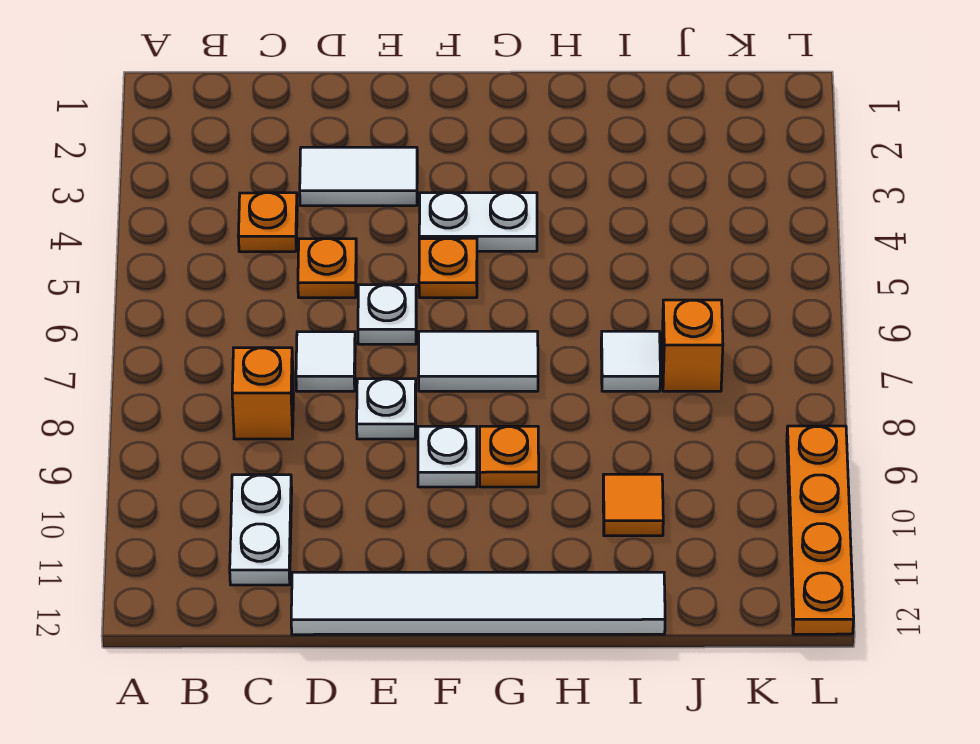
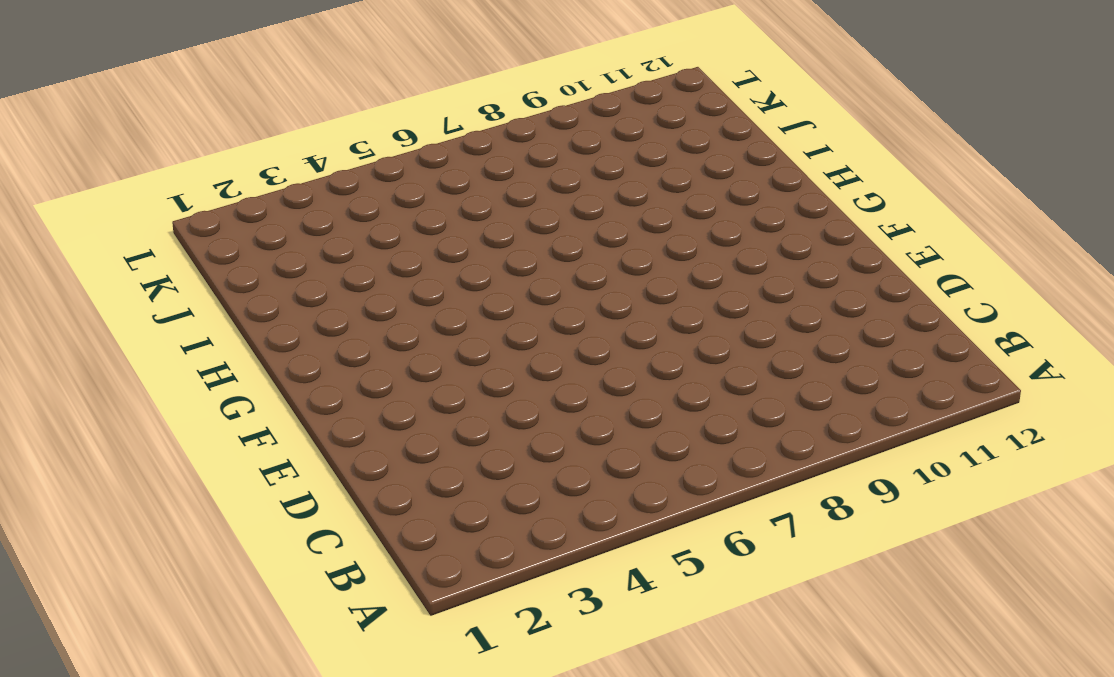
none -> orange 1x1 plate [238,193,297,252]
none -> orange 1x1 brick [232,348,294,439]
none -> white 1x2 plate [230,475,292,585]

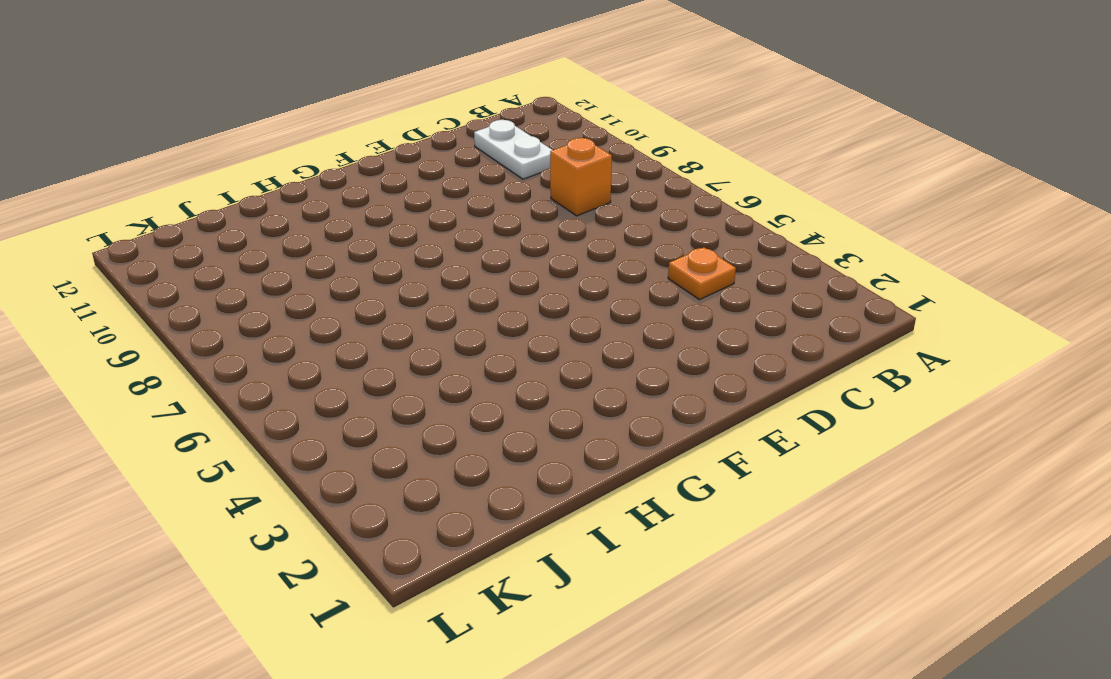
none -> white 1x2 tile [300,147,417,206]
none -> orange 1x1 plate [298,239,356,298]
none -> white 1x1 tile [296,332,355,391]

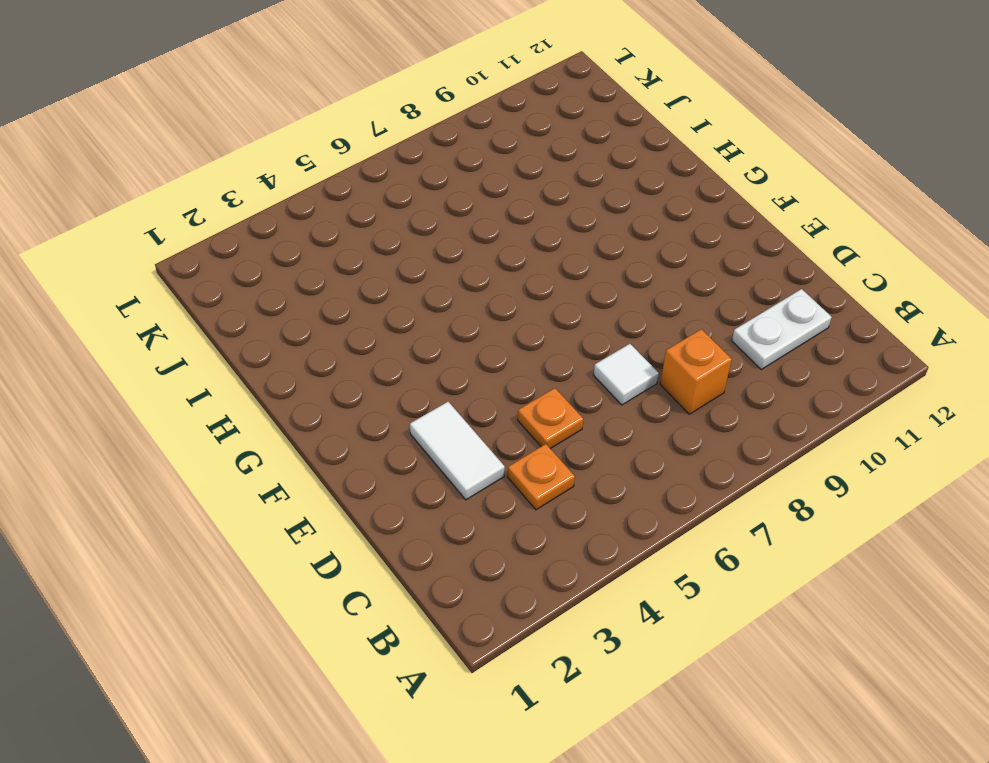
none -> white 1x6 tile [291,572,665,635]
none -> white 1x1 plate [358,285,416,344]
none -> white 1x1 plate [357,379,416,439]

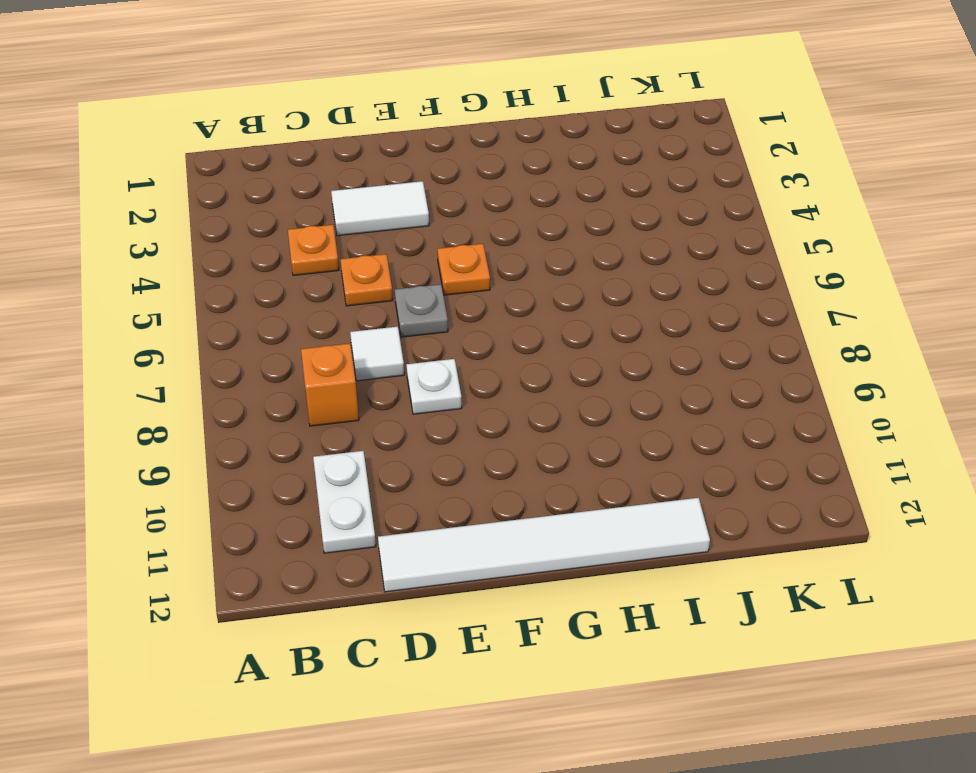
grey 1x1 plate [395,284,448,337] -> white 1x1 plate [358,285,416,344]
none -> white 1x2 plate [419,193,537,251]
none -> white 1x2 tile [418,331,538,391]
none -> white 1x1 plate [418,426,477,487]

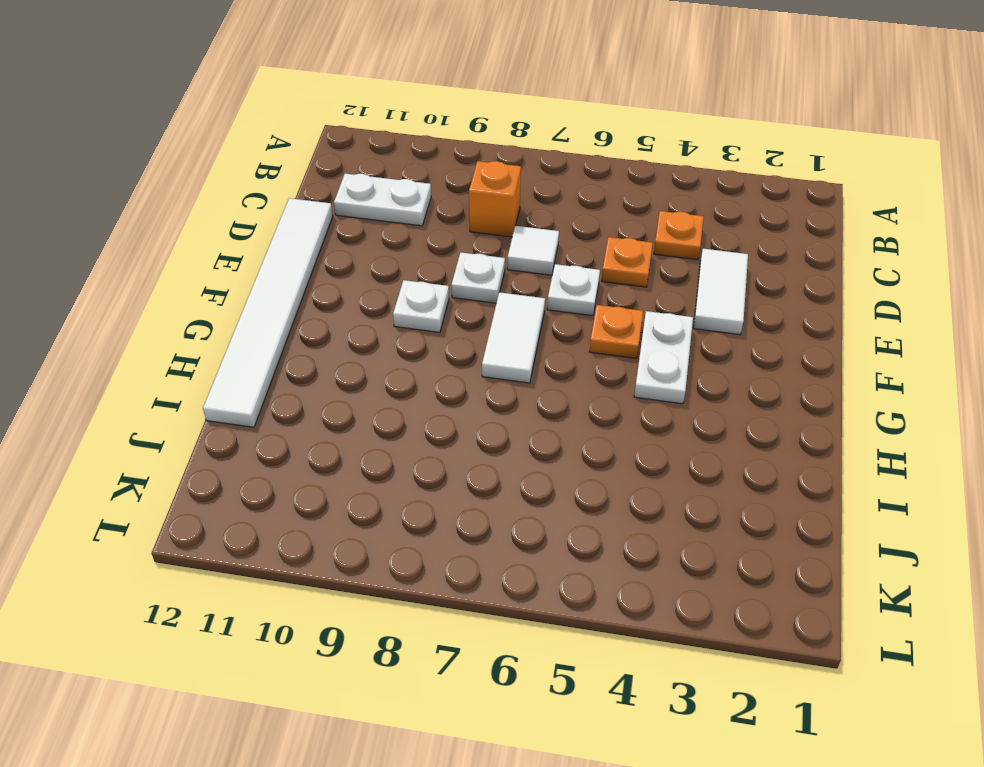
none -> orange 1x1 plate [480,426,539,487]
none -> white 1x1 tile [601,331,660,391]
none -> orange 1x1 tile [603,474,663,536]

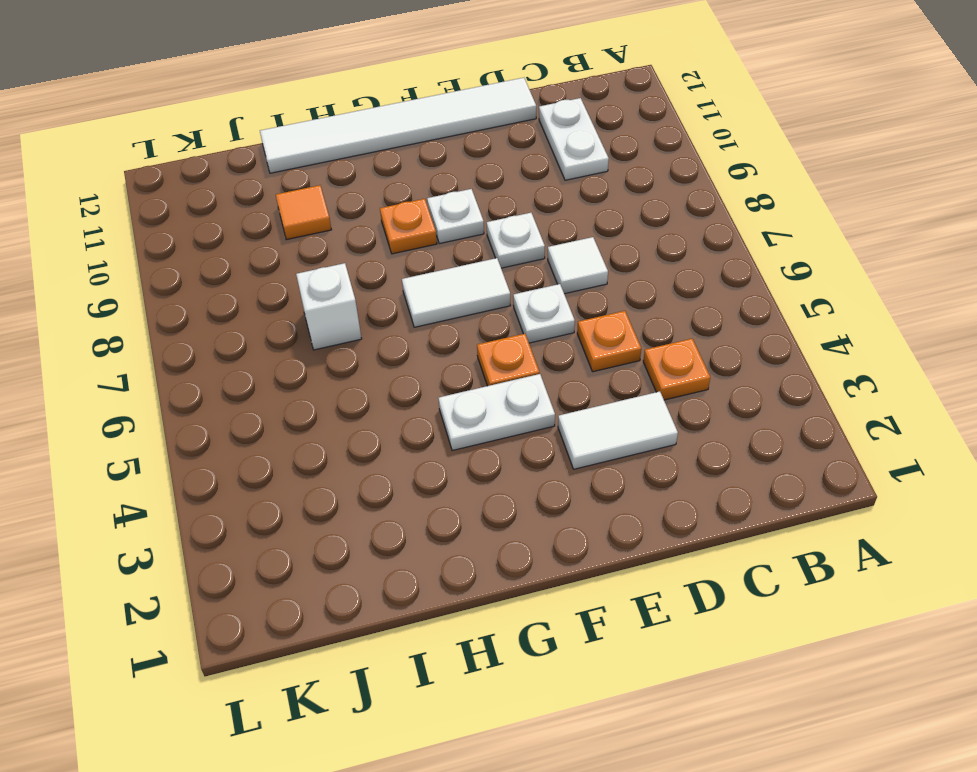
white 1x1 brick [296,263,362,350] -> white 1x1 tile [601,331,660,391]
none -> orange 1x1 brick [232,348,294,439]
none -> orange 1x1 brick [662,300,723,391]
none -> orange 1x4 plate [787,426,854,634]

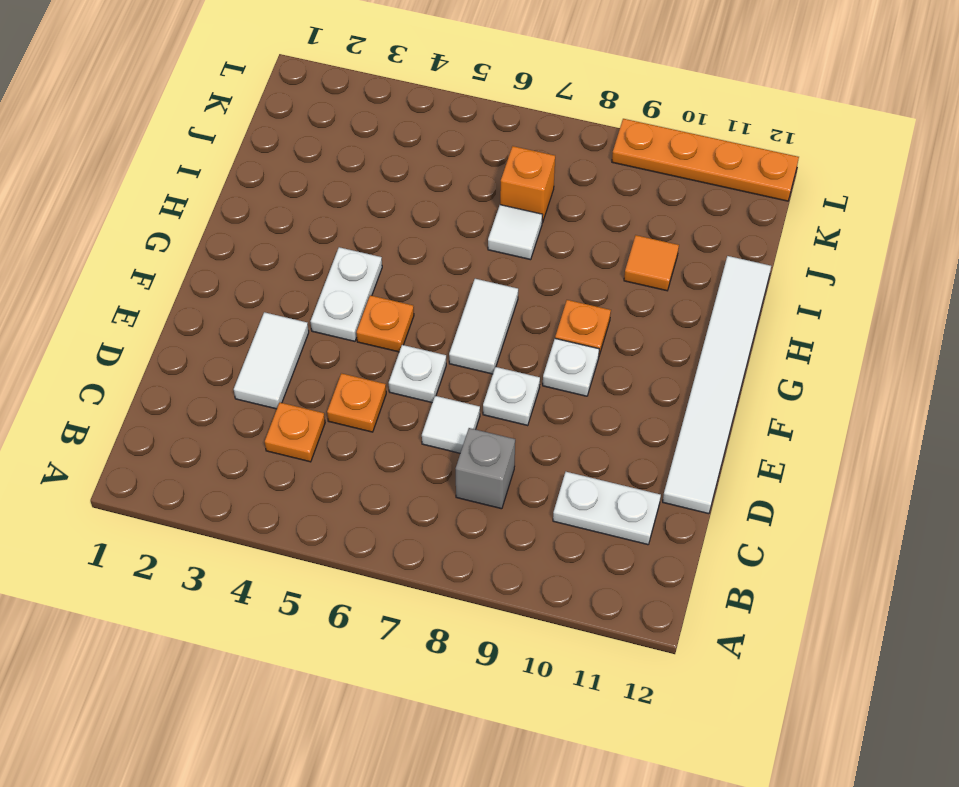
grey 1x1 brick [456,428,515,509] -> orange 1x1 brick [232,348,294,439]

